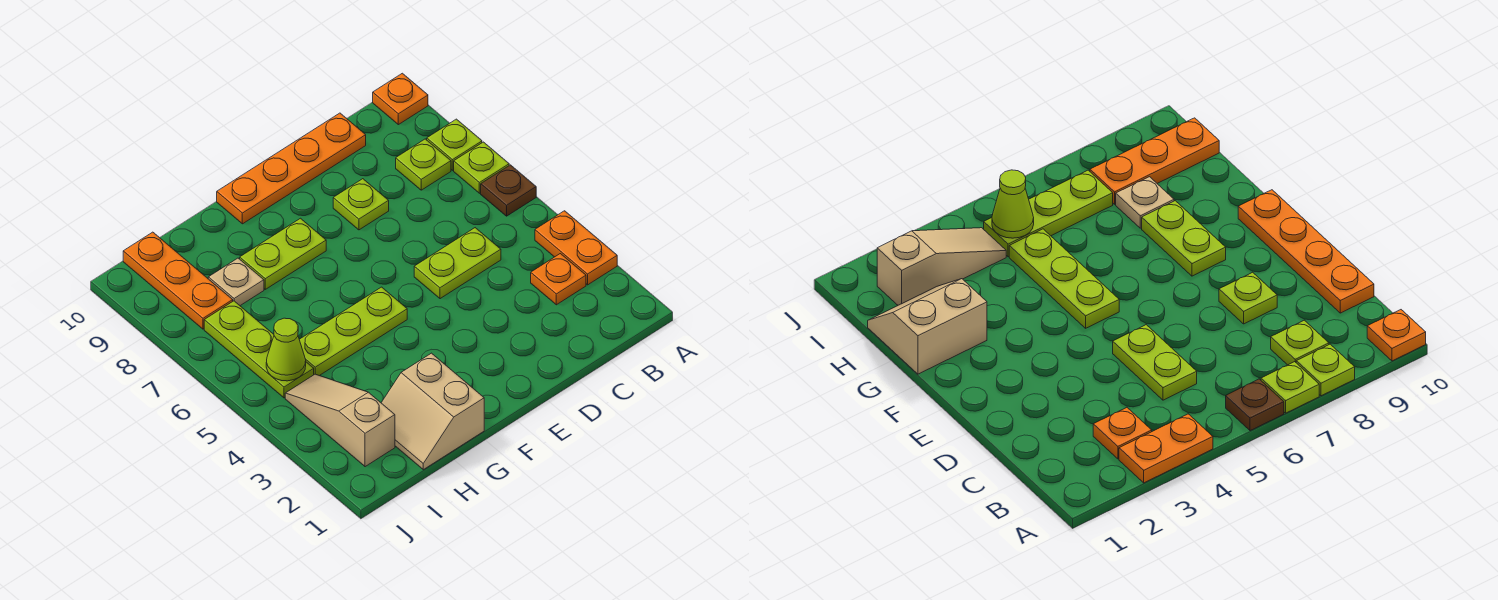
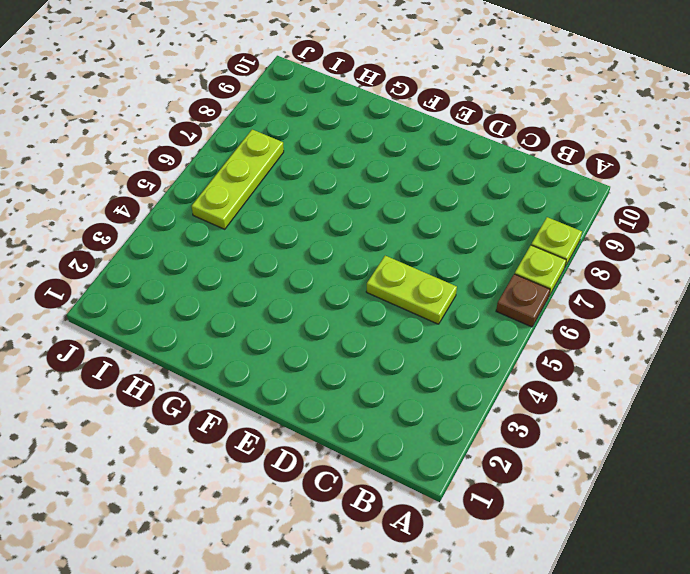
none -> orange 1x2 plate [535,211,617,285]
none -> orange 1x1 plate [373,73,428,125]
none -> orange 1x1 plate [531,254,586,305]

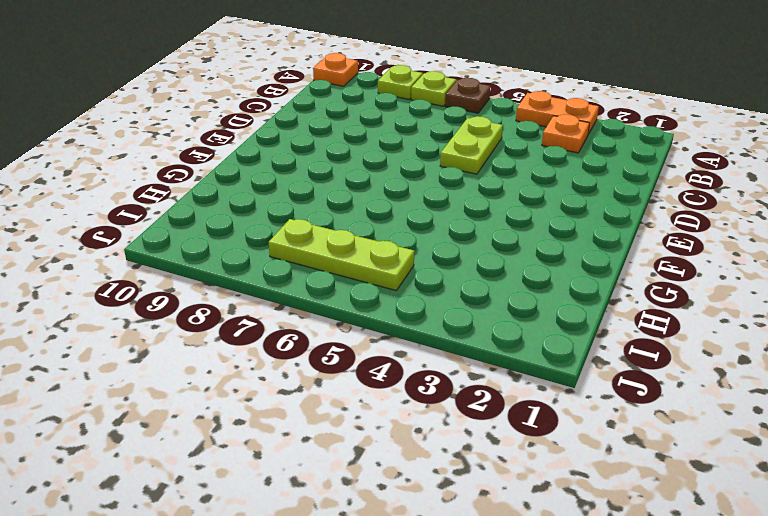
none -> lime 1x1 plate [396,139,451,190]
none -> orange 1x4 plate [217,113,366,224]
none -> lime 1x1 plate [333,179,389,230]

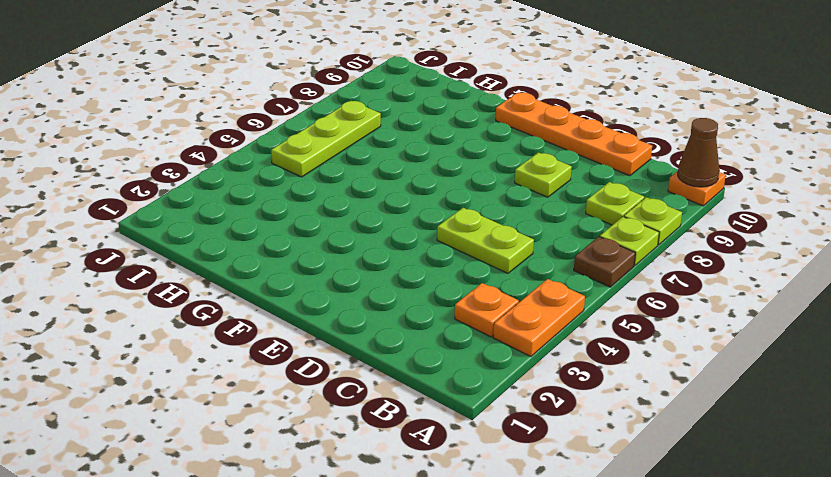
brown 1x1 cone [678,118,719,187] -> none
none -> lime 1x3 plate [299,287,407,376]
none -> lime 1x2 plate [240,218,326,289]
none -> tan 2x2 slope [381,353,484,470]

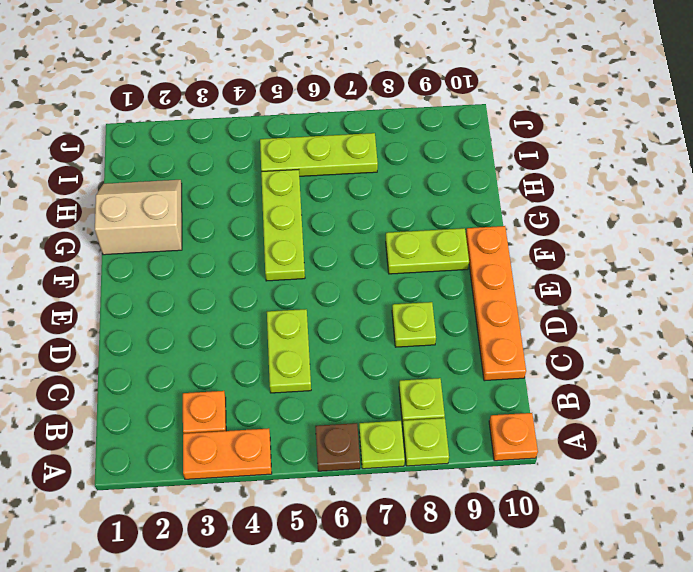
lime 1x2 plate [386,228,469,274] -> lime 1x2 plate turned to [240,218,326,289]
none -> tan 1x1 plate [208,258,264,306]
none -> tan 1x3 slope [285,374,395,467]
none -> orange 1x3 plate [123,232,233,329]

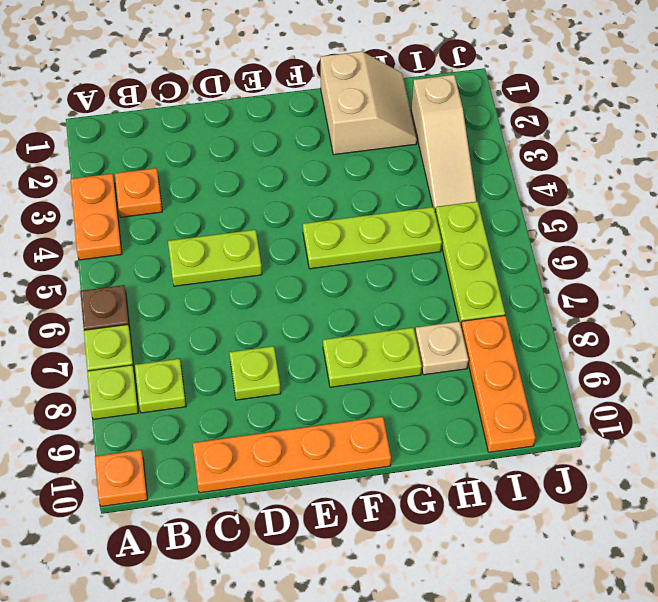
none -> lime 1x1 cone [266,318,306,381]

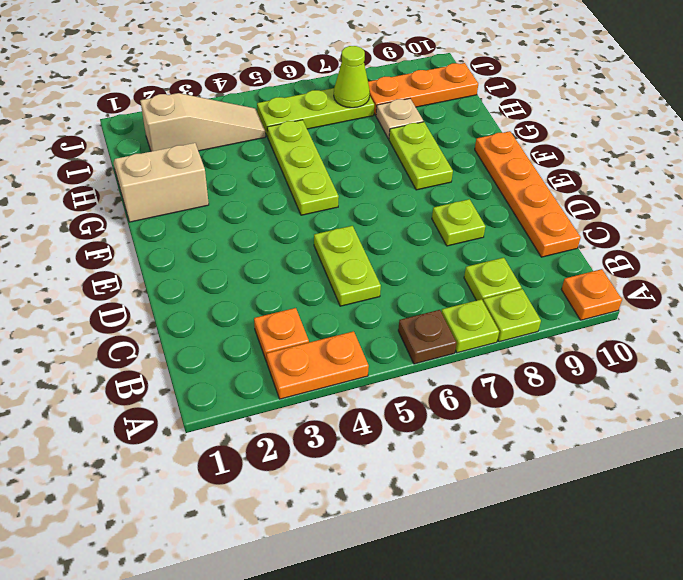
lime 1x1 cone [334,46,370,108] -> lime 1x1 cone moved to [266,318,306,381]

